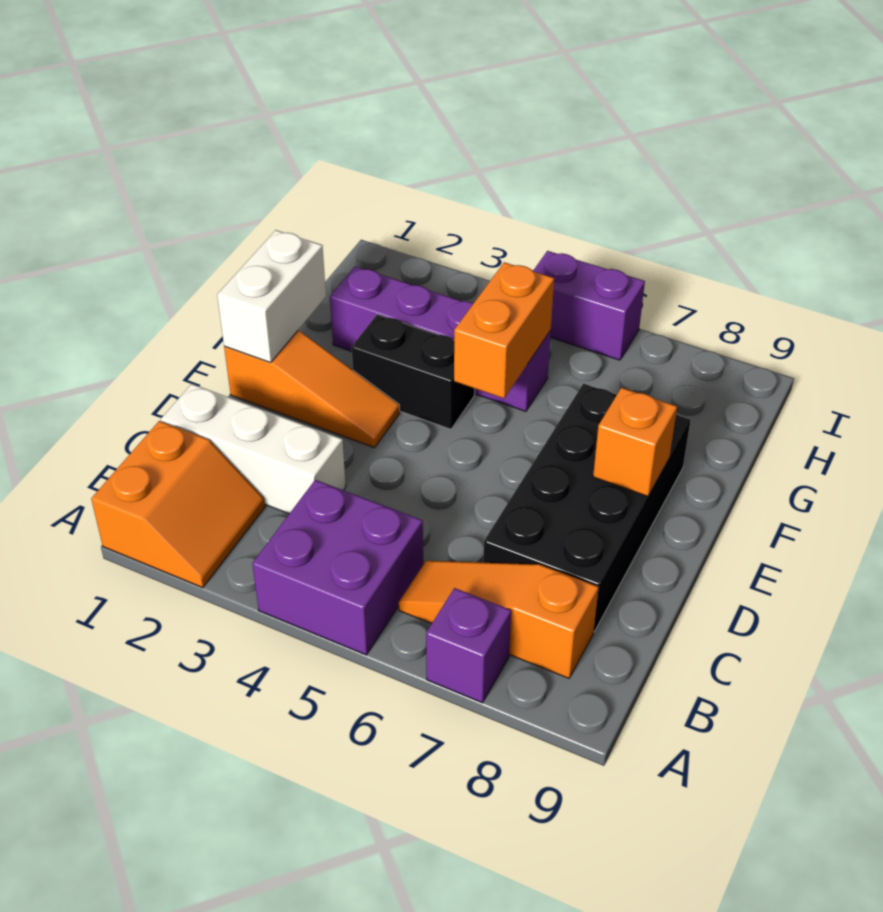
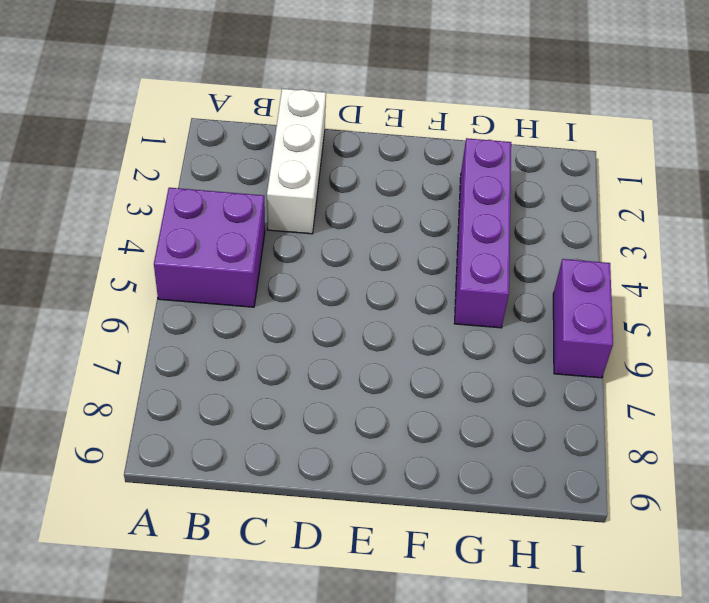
none -> orange 2x2 slope [91,421,265,588]
none -> purple 1x1 brick [426,588,511,703]
none -> orange 1x3 slope [399,561,599,678]

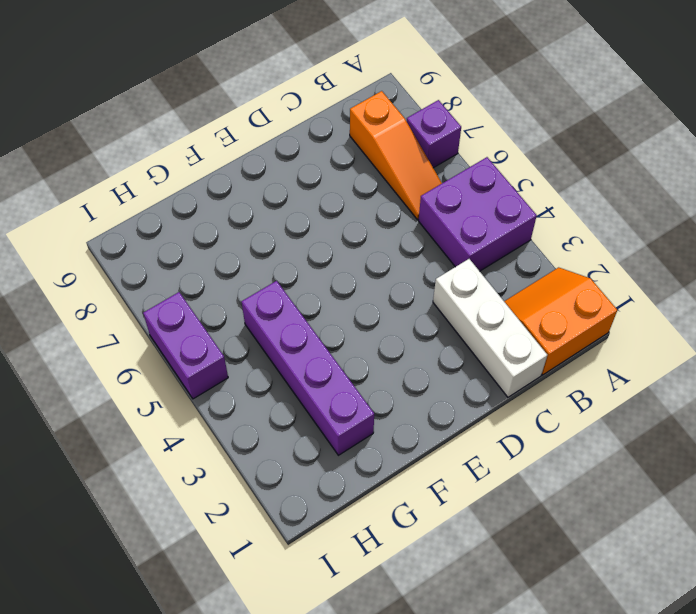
none -> black 2x4 brick [483,384,691,632]
none -> orange 1x3 slope [224,330,400,448]
none -> black 1x2 brick [352,314,475,429]

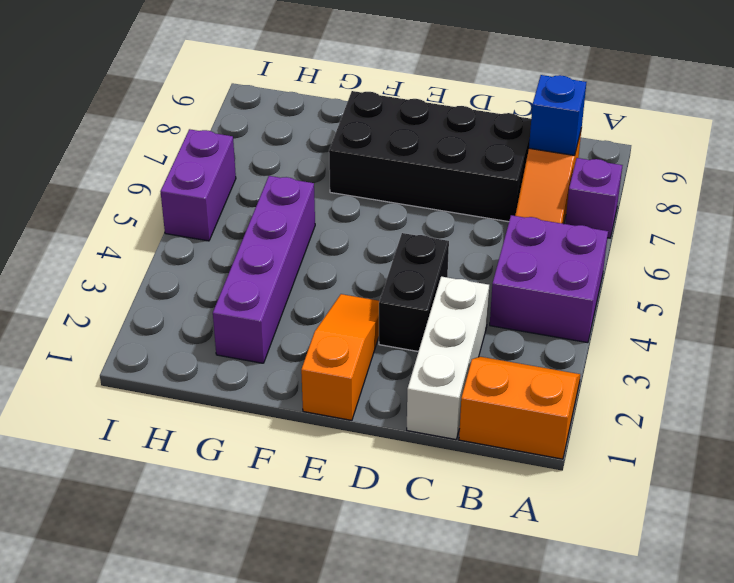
blue 1x1 brick [529,75,586,156] -> none
black 1x2 brick [379,233,449,352] -> black 1x2 brick moved to [352,314,475,429]
none -> white 1x2 brick [217,230,326,362]
none -> orange 1x1 brick [593,388,677,496]
none -> orange 1x2 brick [454,262,554,398]

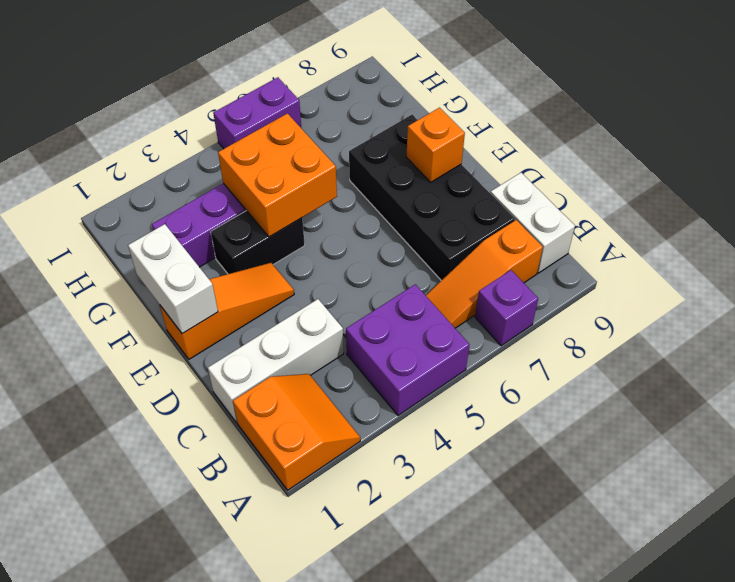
white 1x2 brick [490,173,575,273] -> none
orange 2x2 brick [218,114,337,237] -> orange 1x2 brick [454,262,554,398]

